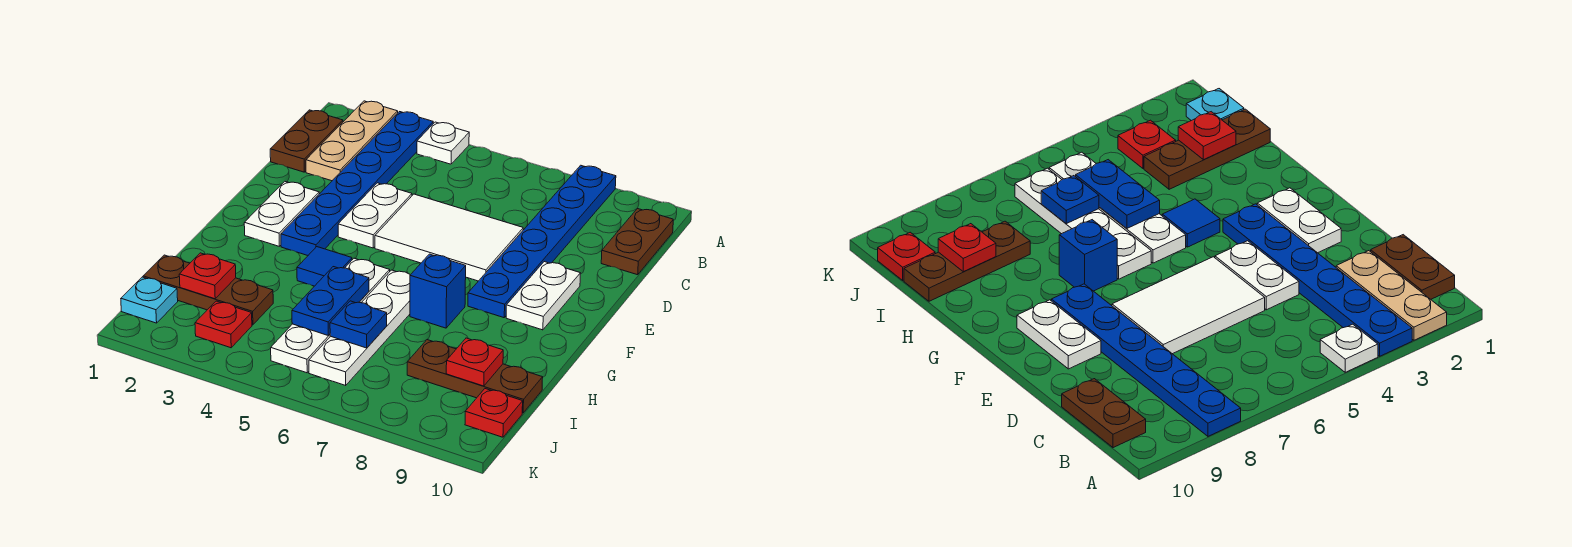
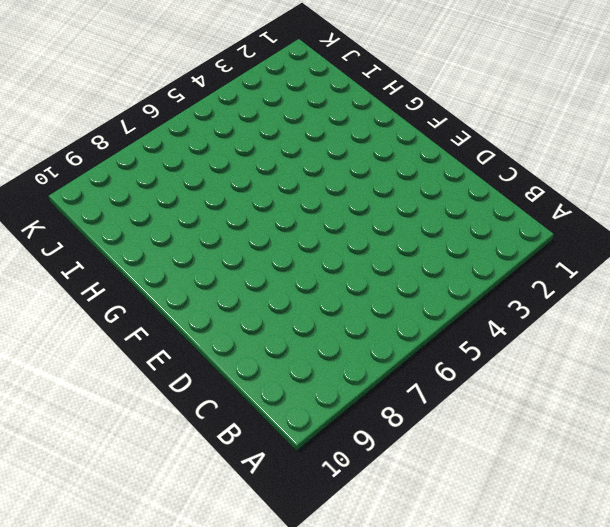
none -> tan 1x3 plate [306,101,398,181]
none -> blue 1x6 plate [281,112,433,255]
none -> white 1x1 plate [417,122,469,164]

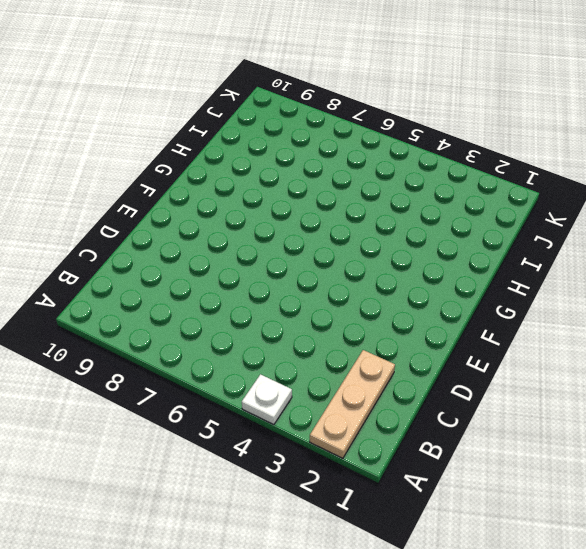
none -> blue 1x6 plate [281,112,433,255]
none -> blue 1x6 plate [468,165,616,318]
none -> brown 1x2 plate [270,110,343,172]

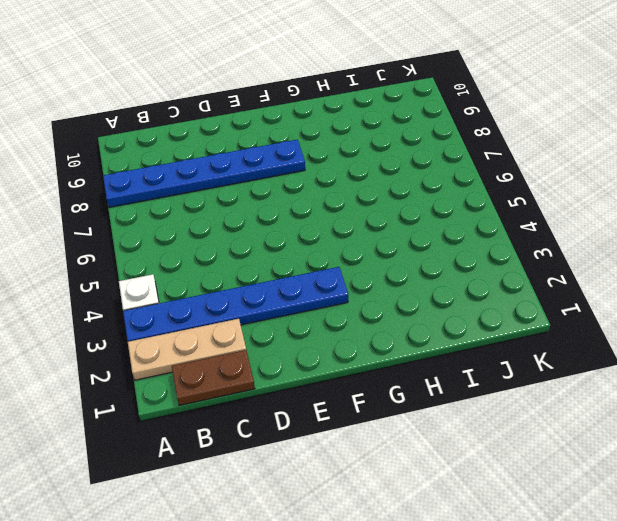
none -> brown 1x2 plate [601,208,673,275]
none -> white 1x2 plate [338,183,412,248]
none -> white 2x3 tile [375,194,523,281]

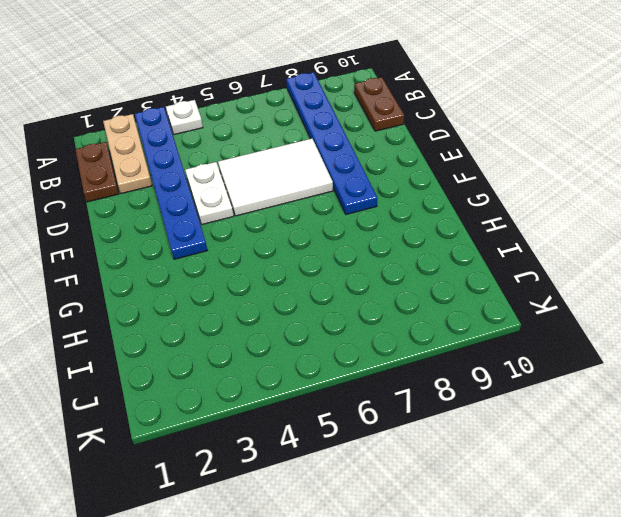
none -> white 1x2 plate [244,182,319,246]
none -> white 1x2 plate [506,262,580,330]
none -> blue 1x1 tile [297,247,352,286]

